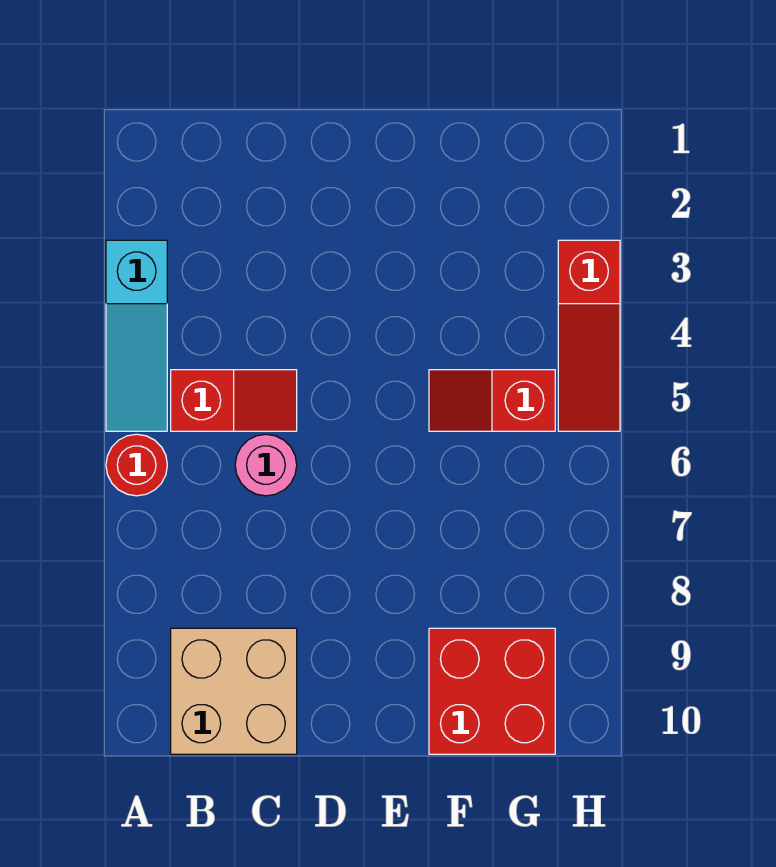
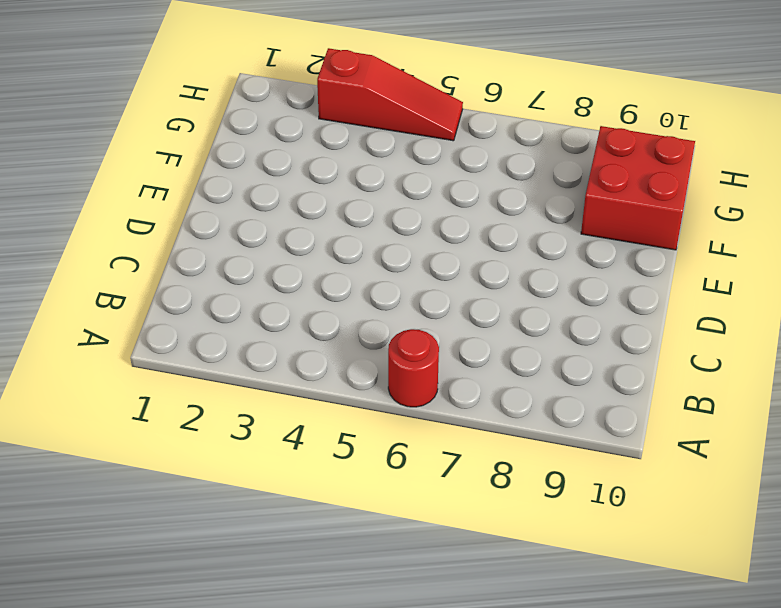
none -> cyan 1x3 slope [106,240,167,431]
none -> red 1x2 slope [171,370,297,431]

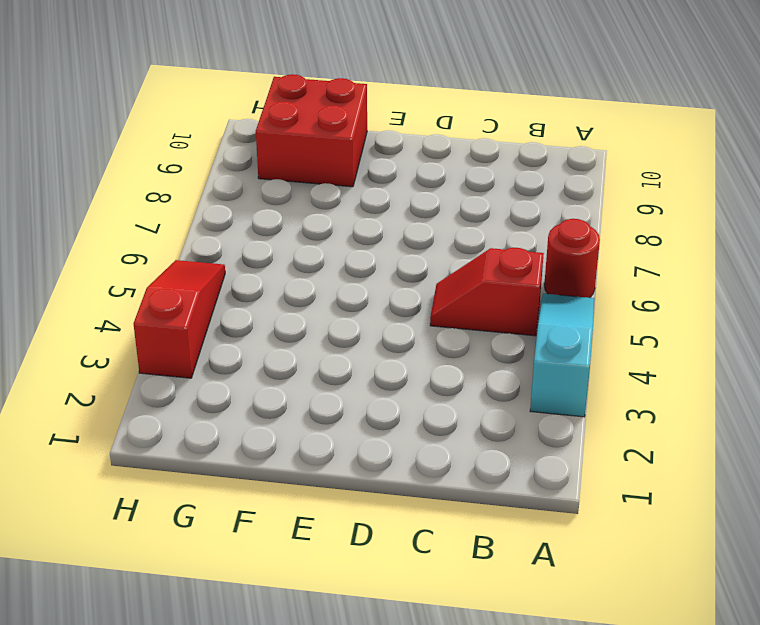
none -> tan 2x2 brick [171,628,297,754]
none -> pink 1x1 round brick [235,434,297,496]

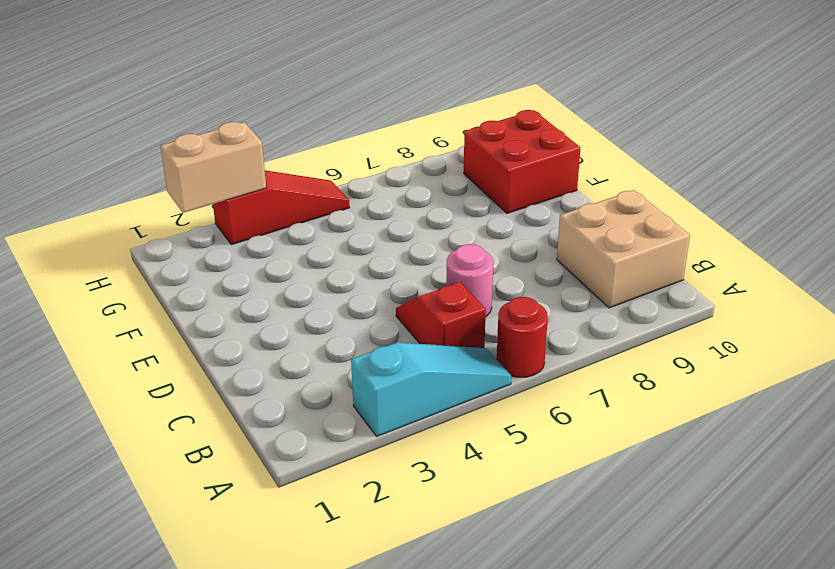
tan 1x2 brick [161,122,266,213] -> none
none -> red 1x2 slope [429,370,555,431]

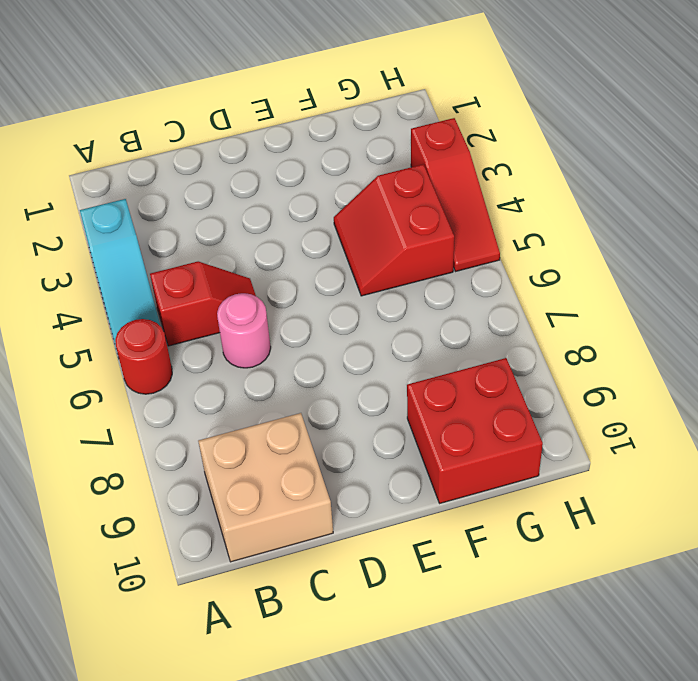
red 2x2 slope [334,164,454,296] -> red 1x2 slope [429,370,555,431]

